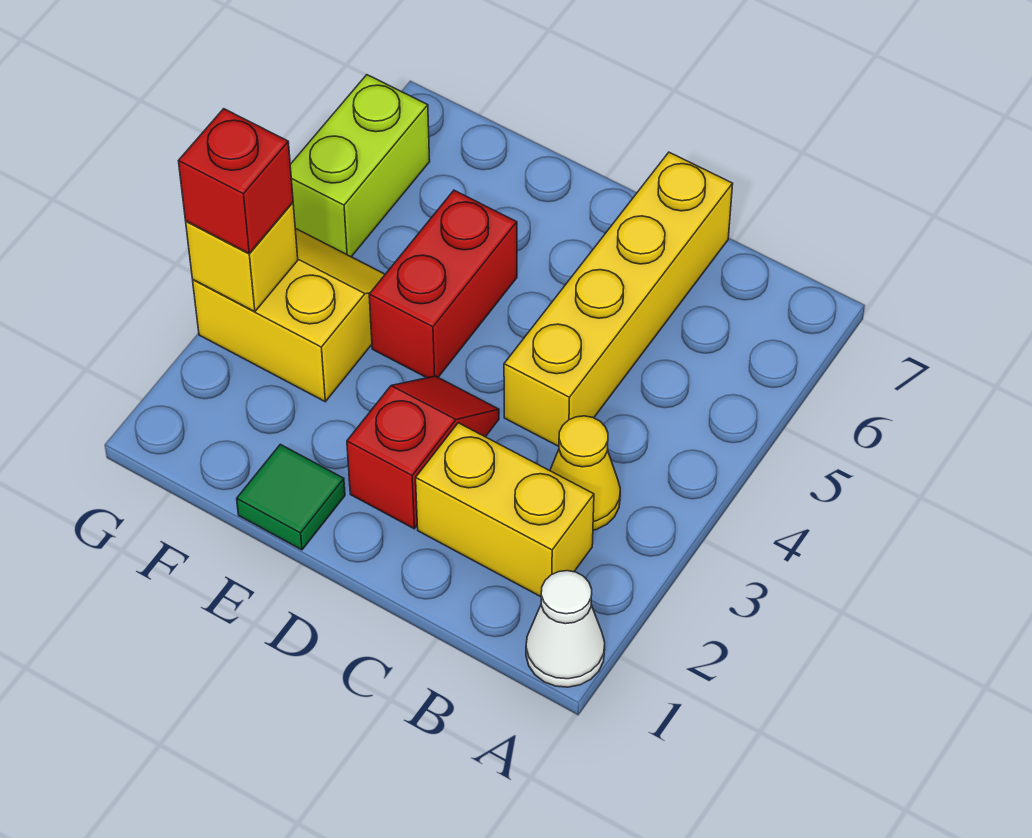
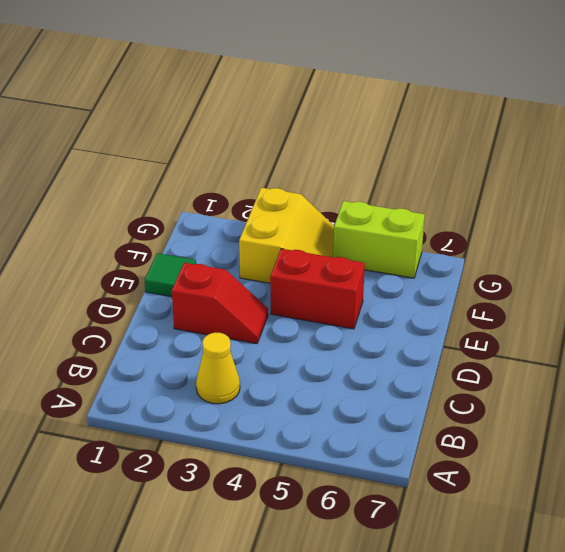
none -> white 1x1 cone [526,571,605,687]
none -> yellow 1x2 brick [416,423,594,597]

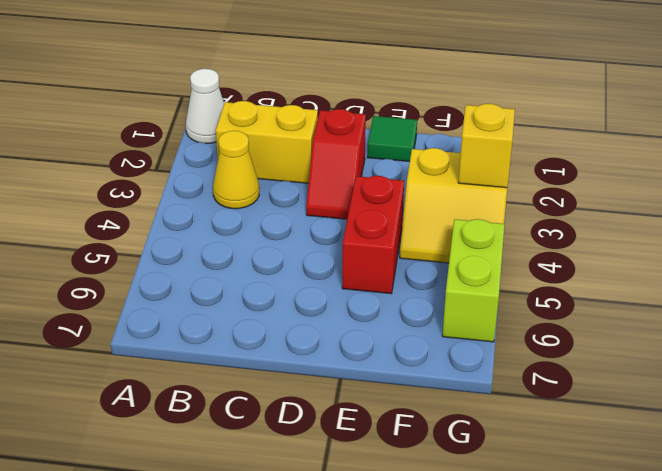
none -> yellow 1x4 brick [504,152,733,446]
none -> red 1x1 brick [179,109,293,253]

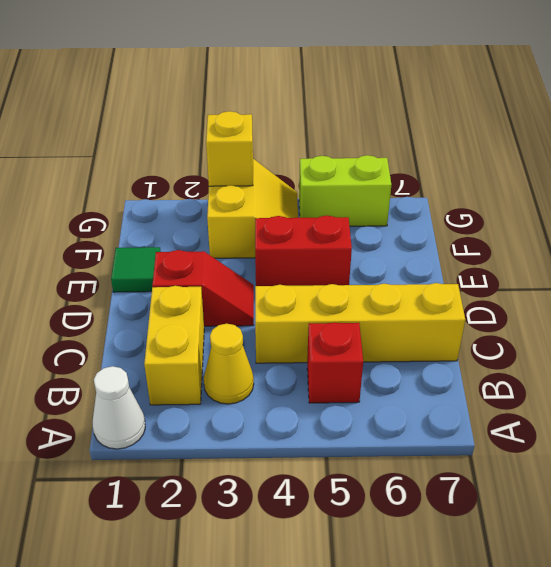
red 1x1 brick [307,322,363,403] -> red 1x1 brick moved to [179,109,293,253]

